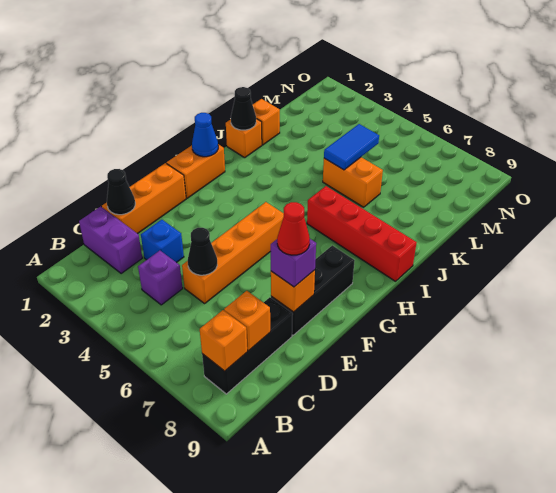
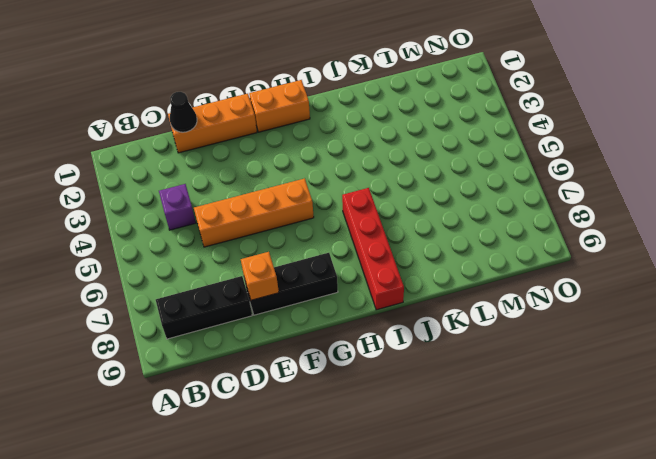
none -> purple 1x2 brick [79,206,142,274]
none -> blue 1x1 brick [141,220,184,263]
none -> orange 1x1 brick [226,119,262,158]

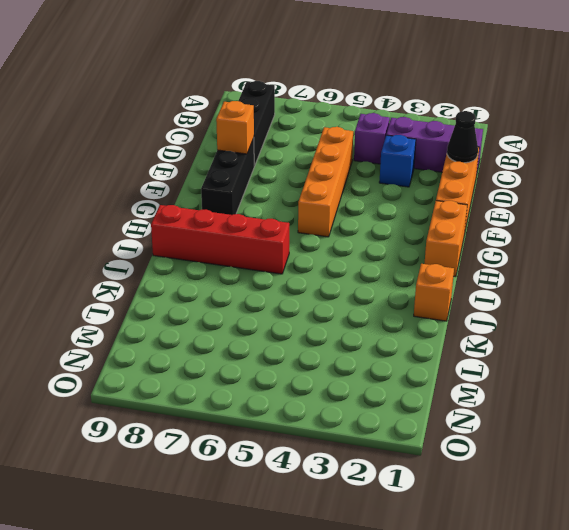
purple 1x3 brick [386,117,483,172] -> purple 1x2 brick [79,206,142,274]
none -> orange 1x1 brick [253,99,280,145]
none -> orange 1x2 brick [323,157,383,207]
none -> orange 1x1 brick [200,310,247,371]

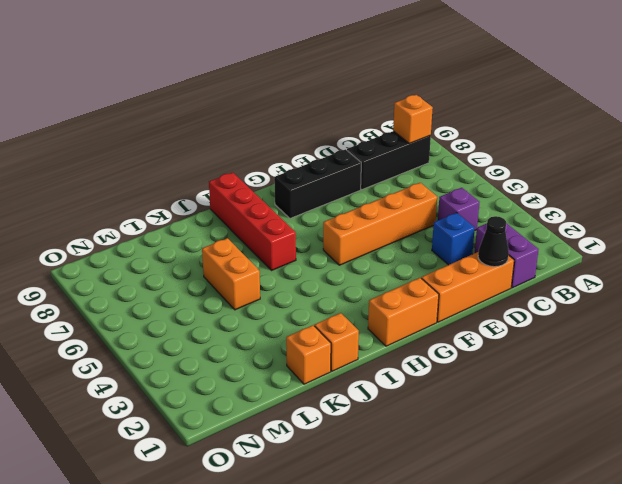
none -> orange 1x1 brick [224,291,270,351]
none -> black 1x1 cone [188,228,217,275]
none -> orange 1x1 brick [271,270,315,312]

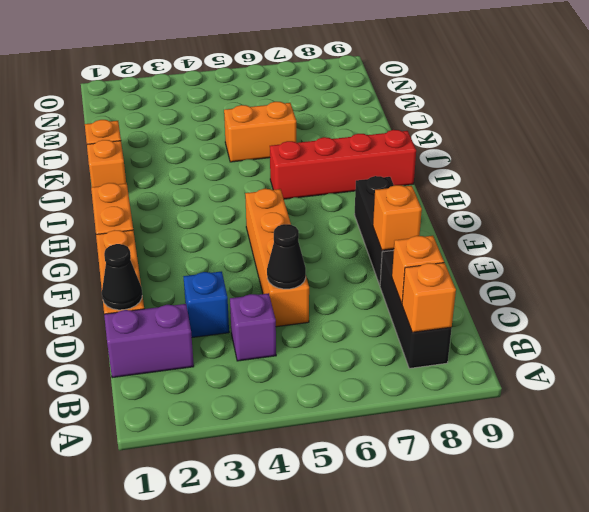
none -> blue 1x1 cone [192,113,218,157]
none -> black 1x1 cone [231,87,256,130]
none -> blue 1x2 tile [324,124,379,170]

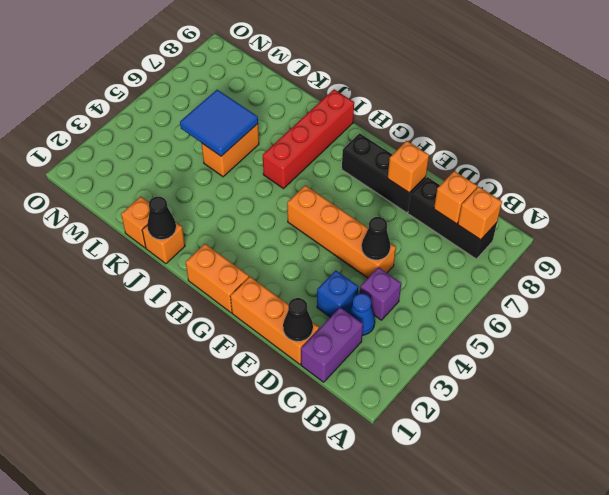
blue 1x1 cone [348,293,375,335] -> blue 1x1 cone moved to [192,113,218,157]
blue 2x2 tile [180,90,258,156] -> blue 1x2 tile [324,124,379,170]
none -> purple 1x1 brick [271,239,316,287]
none -> red 1x1 cone [277,202,310,255]

